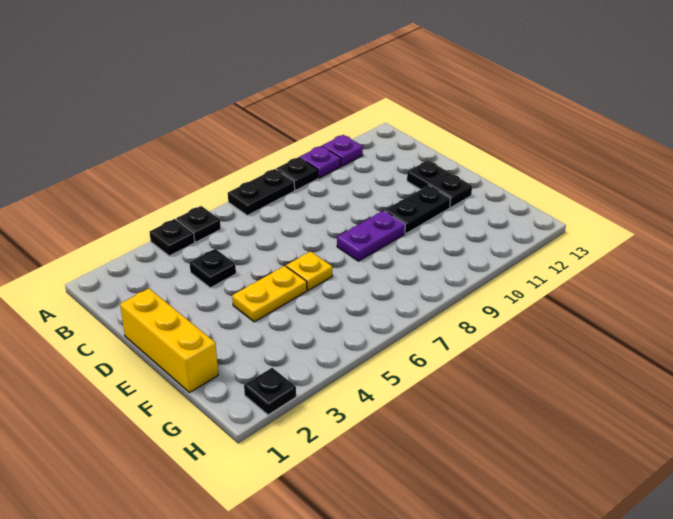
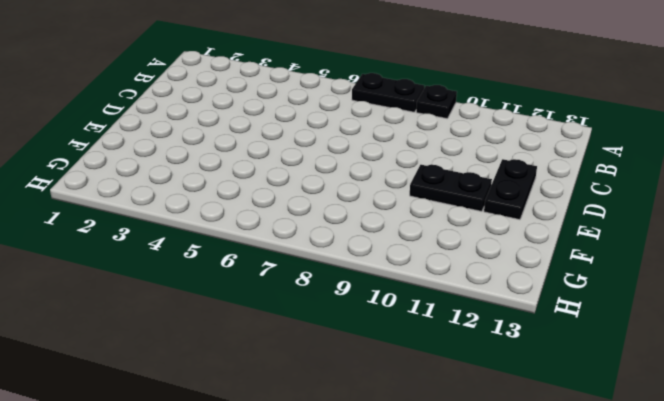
none -> black 1x1 plate [150,219,195,256]
none -> black 1x1 plate [176,206,221,242]
none -> purple 1x1 plate [300,146,341,178]

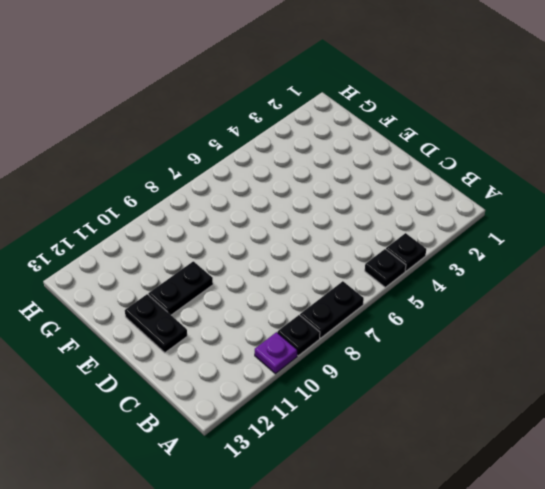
none -> purple 1x1 plate [322,135,363,167]
none -> black 1x1 plate [190,249,236,288]
none -> yellow 1x3 brick [120,289,218,392]

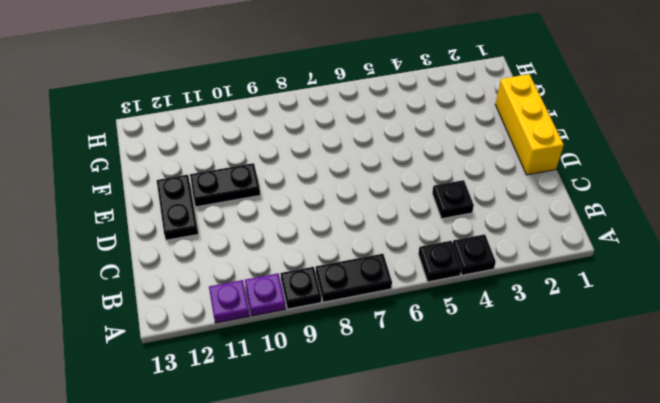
none -> yellow 1x2 plate [232,266,307,322]
none -> yellow 1x1 plate [286,251,332,291]
none -> purple 1x2 plate [337,211,405,261]

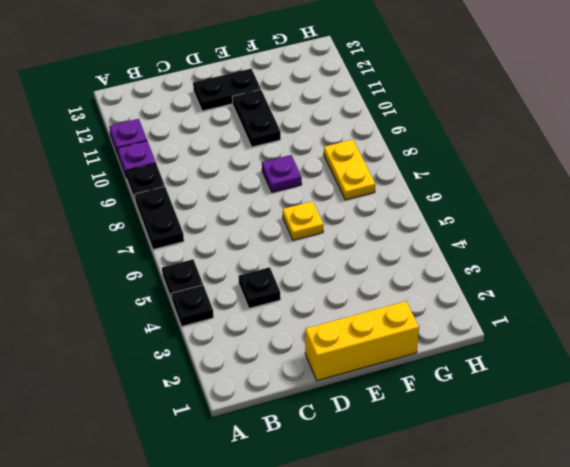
purple 1x1 plate [262,155,302,193] -> purple 1x2 plate [337,211,405,261]
yellow 1x2 plate [324,140,375,200] -> yellow 1x2 plate moved to [232,266,307,322]
none -> black 1x1 plate [244,368,296,415]

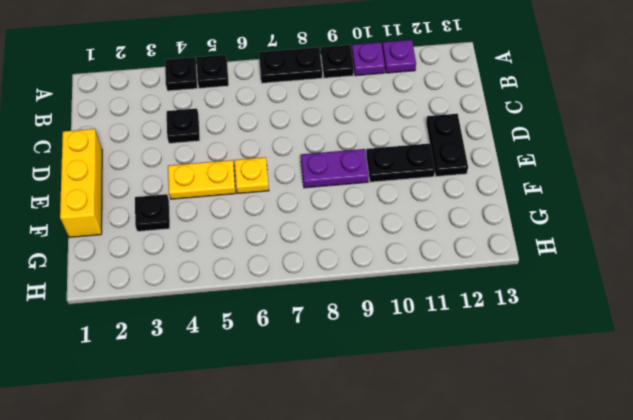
black 1x1 plate [135,194,170,231] -> black 1x1 plate moved to [244,368,296,415]

